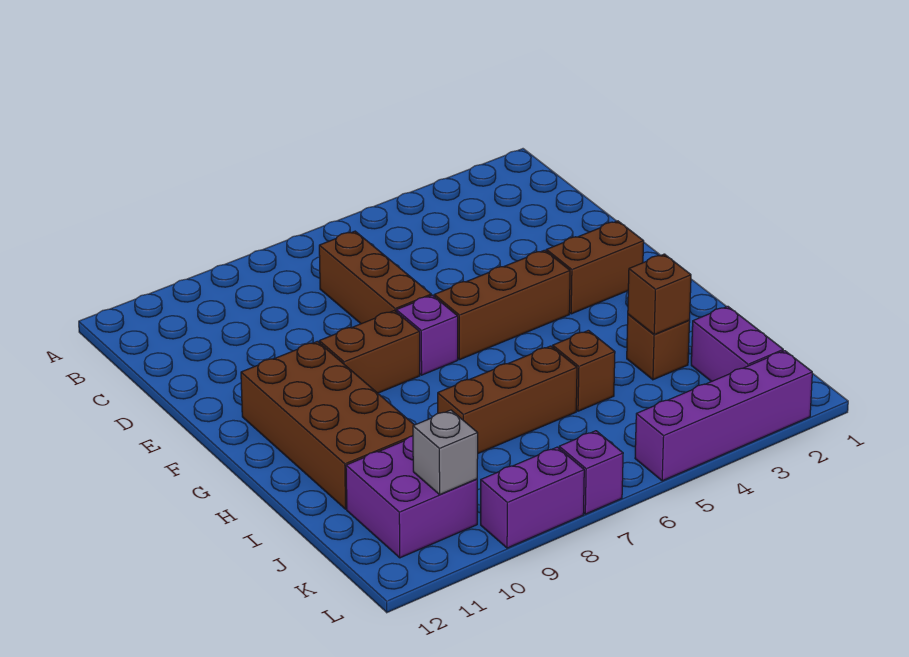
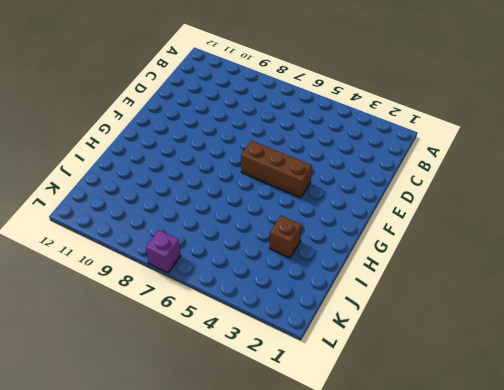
none -> brown 1x3 brick [319,231,431,324]
none -> brown 1x2 brick [546,221,644,314]
none -> purple 1x1 brick [396,295,458,375]

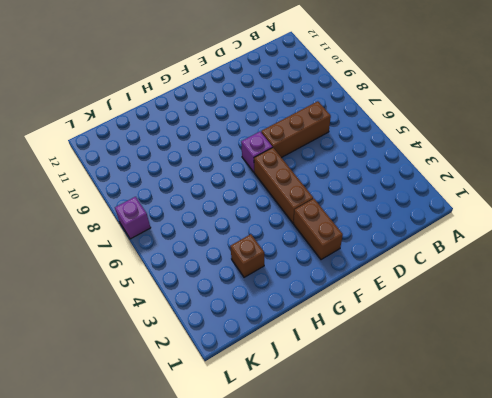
none -> brown 1x2 brick [319,311,420,393]
none -> brown 2x4 brick [241,341,414,509]
none -> brown 1x1 brick [553,330,615,411]

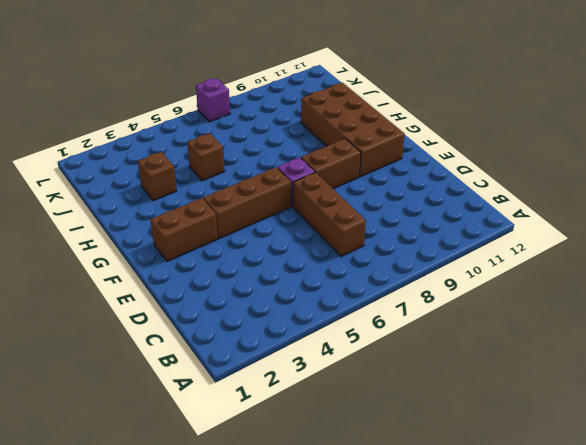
none -> brown 1x3 brick [438,346,577,453]
none -> purple 1x2 brick [691,306,783,382]
none -> purple 2x2 brick [346,436,477,558]

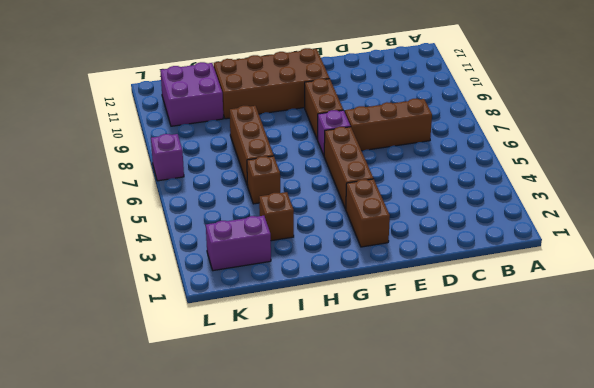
none -> purple 1x4 brick [635,351,812,481]
none -> purple 1x2 brick [481,447,584,548]
none -> brown 1x1 brick [628,254,691,334]

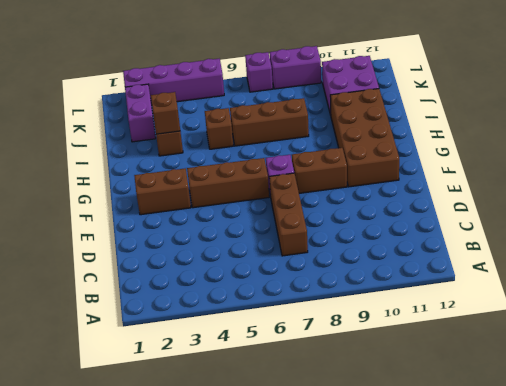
none -> grey 1x1 brick [413,410,478,494]

